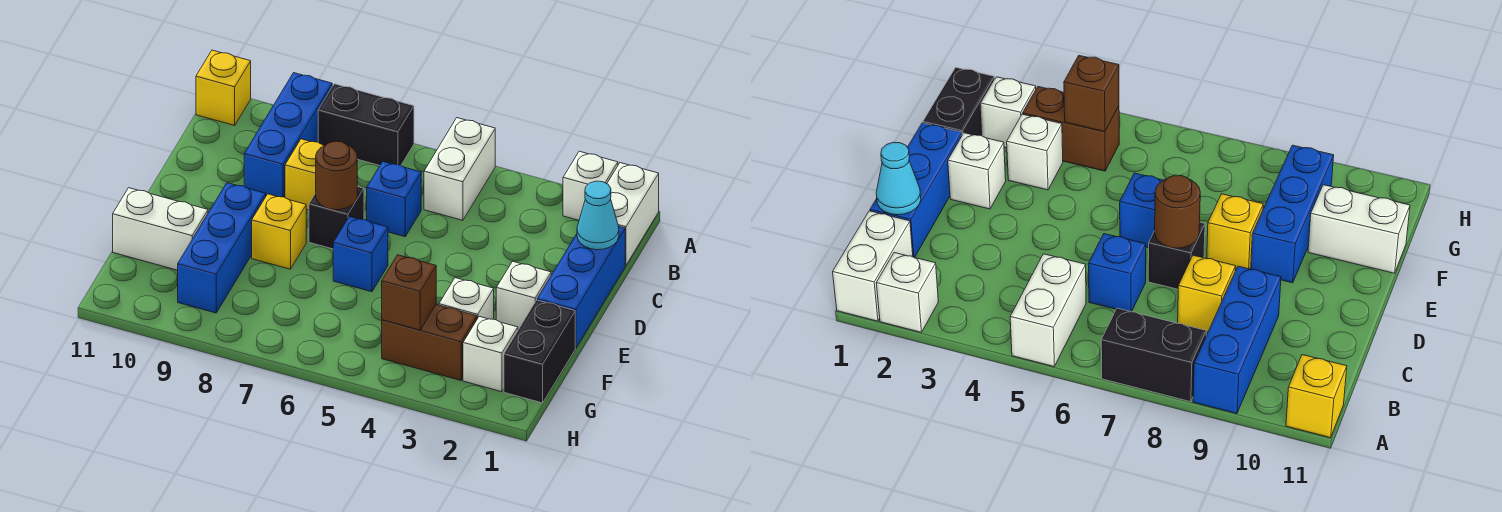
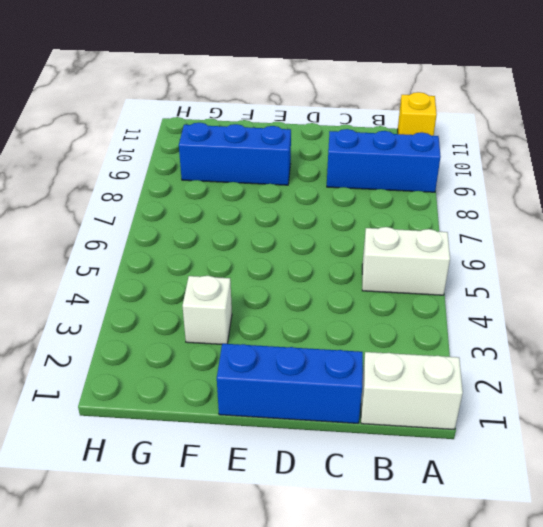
none -> white 1x1 brick [563,151,618,220]
none -> black 1x2 brick [318,84,414,165]
none -> blue 1x1 brick [367,161,421,237]

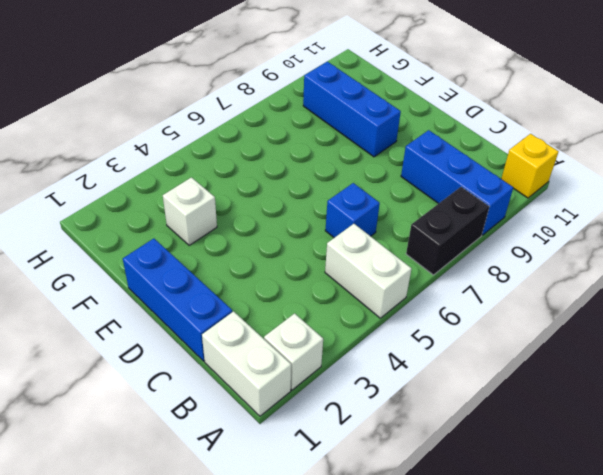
none -> yellow 1x1 brick [285,139,324,210]
none -> black 1x1 brick [309,187,364,249]
none -> white 1x1 brick [496,261,551,330]

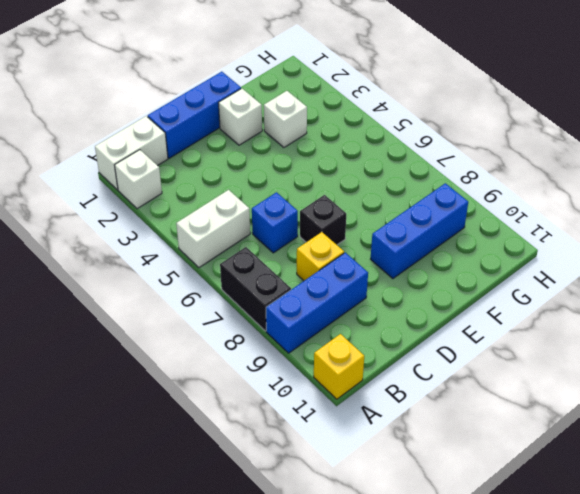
none -> blue 1x1 brick [333,216,388,292]
none -> yellow 1x1 brick [252,194,306,269]
none -> black 1x2 brick [504,300,575,403]

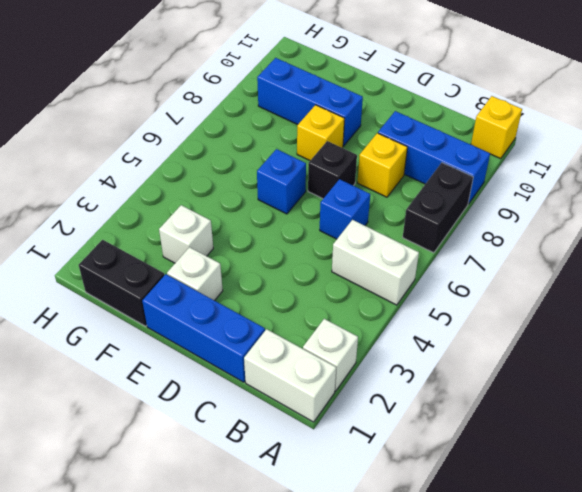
none -> white 1x2 brick [113,188,208,270]
none -> white 1x1 brick [463,316,518,392]
none -> brown 1x2 brick [382,305,477,380]

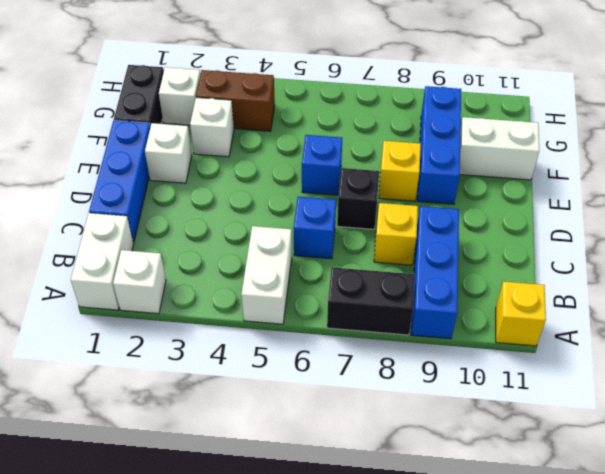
none -> cyan 1x1 cone [577,181,619,250]
none -> brown 1x1 round brick [316,141,357,210]
none -> brown 1x1 brick [382,255,436,330]

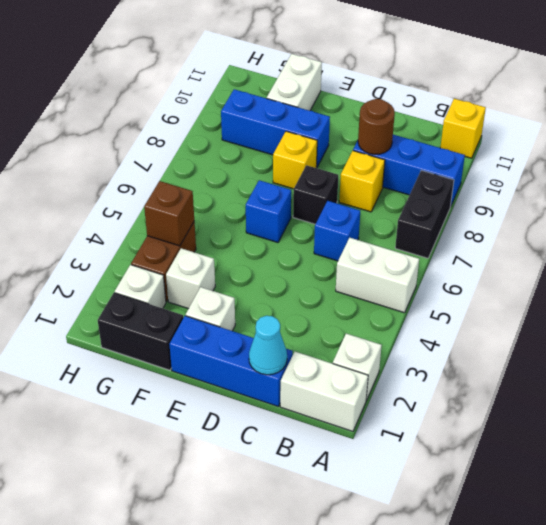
brown 1x1 round brick [358,99,395,155] -> brown 1x1 round brick moved to [316,141,357,210]

